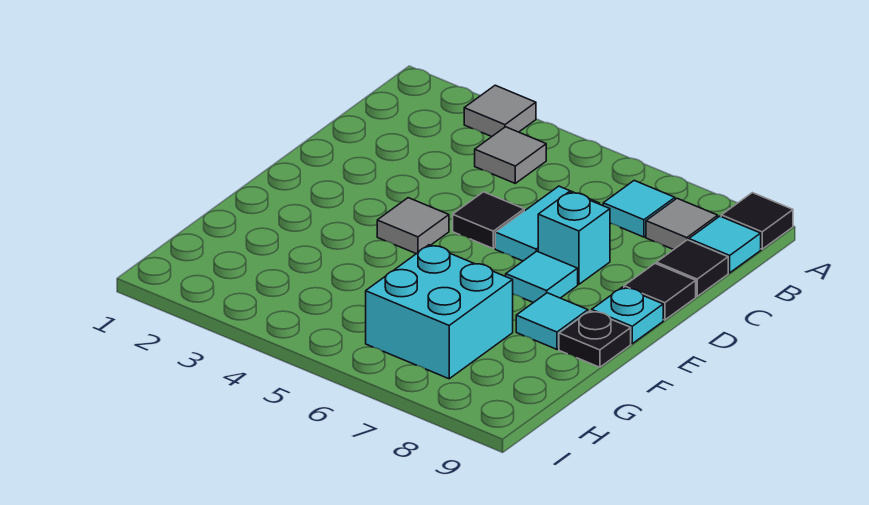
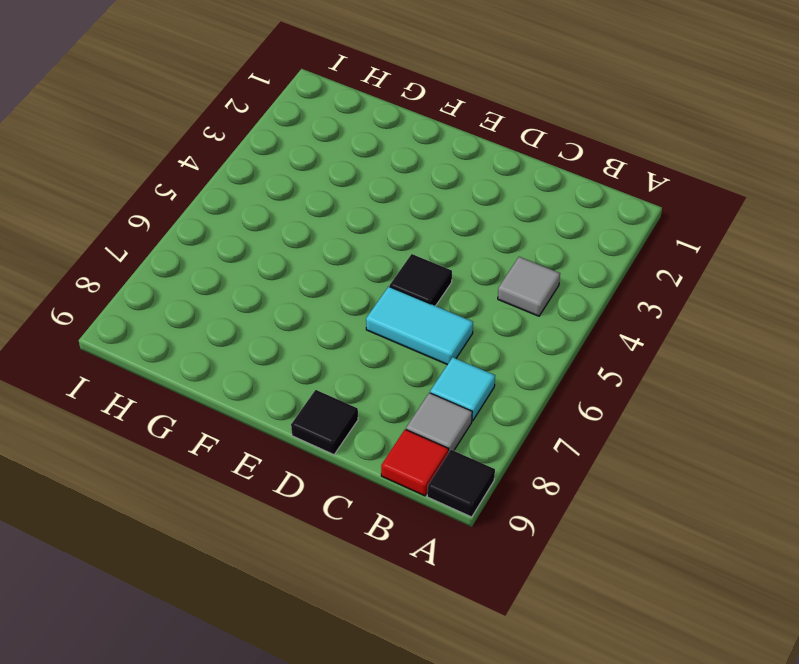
red 1x1 tile [381,429,449,496] -> cyan 1x1 tile [689,216,761,273]
none -> grey 1x1 tile [464,85,536,137]
none -> black 1x1 tile [656,240,728,296]
none -> cyan 1x1 brick [538,192,610,284]

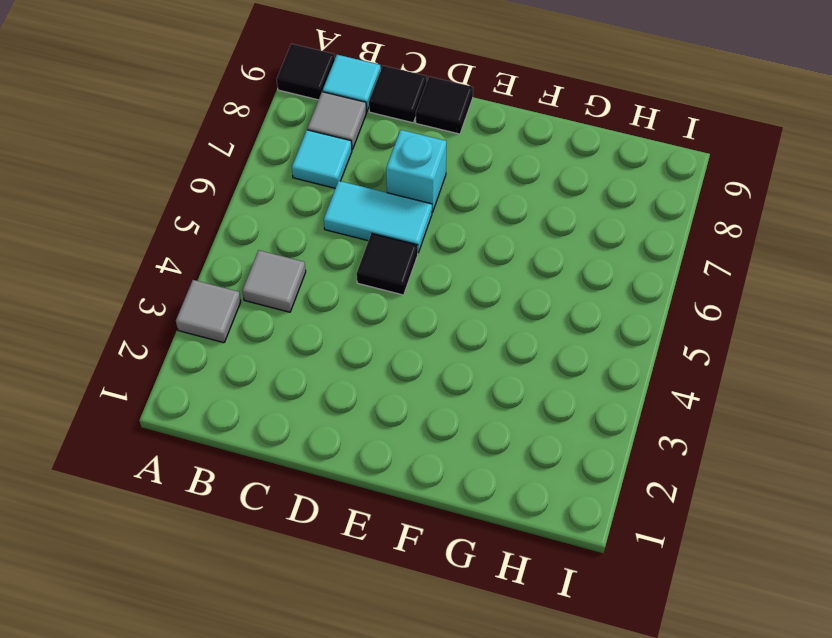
none -> grey 1x1 tile [377,198,449,254]
none -> cyan 1x1 tile [506,251,578,303]
none -> cyan 1x1 plate [592,287,663,344]

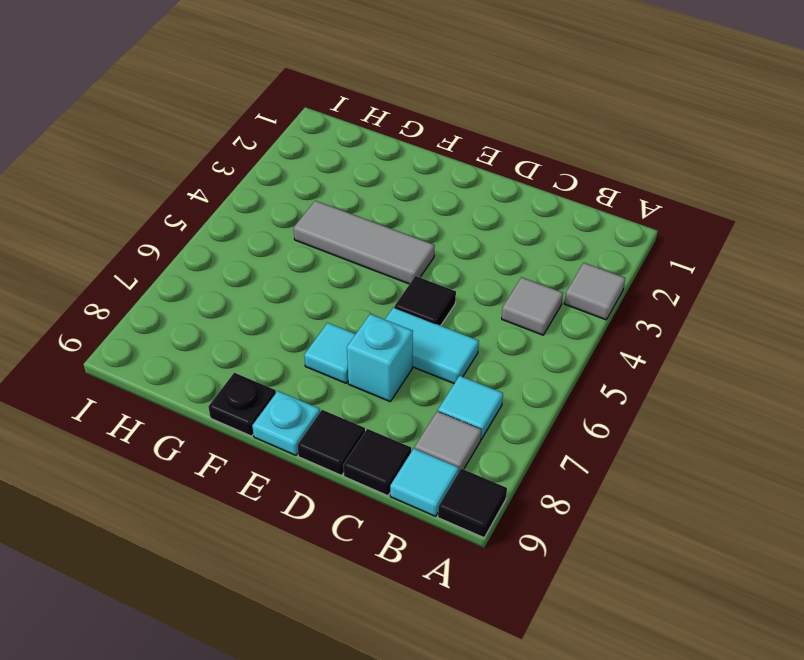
grey 1x3 tile [294,201,435,284] -> grey 1x1 tile [377,198,449,254]
none -> cyan 1x1 tile [516,293,588,349]
none -> cyan 2x2 brick [366,245,513,379]

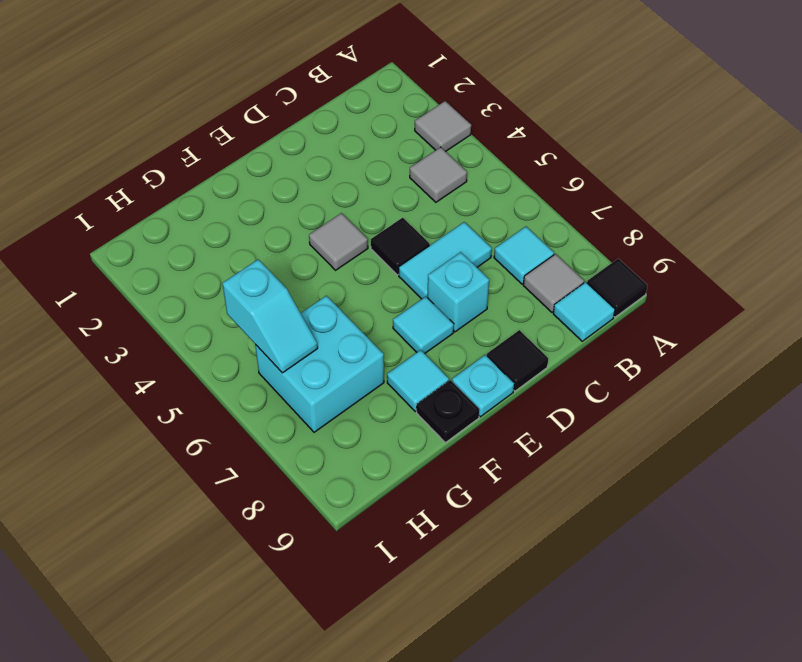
cyan 1x2 slope [222,259,318,373] -> none
none -> black 1x1 tile [656,240,728,296]

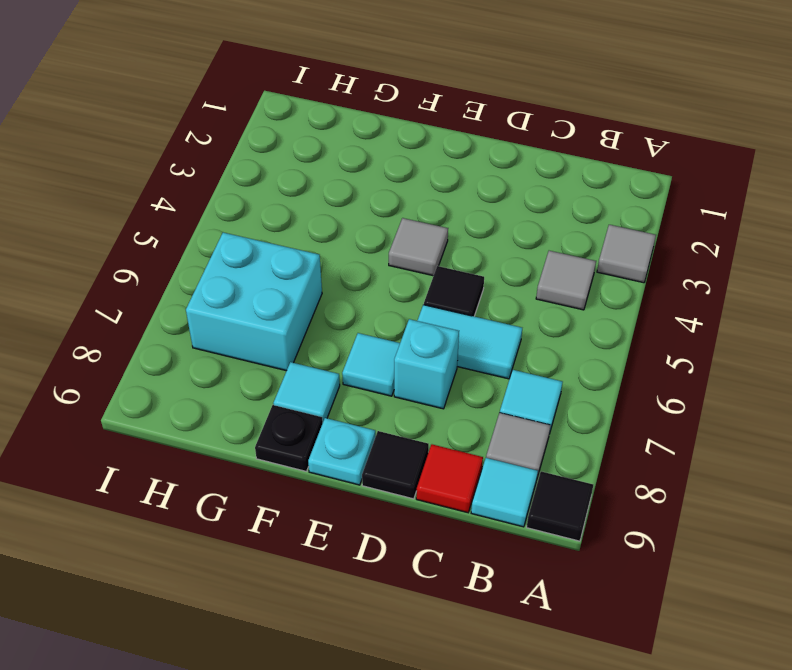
red 1x1 tile [416,444,483,513] -> black 1x1 tile [656,240,728,296]

